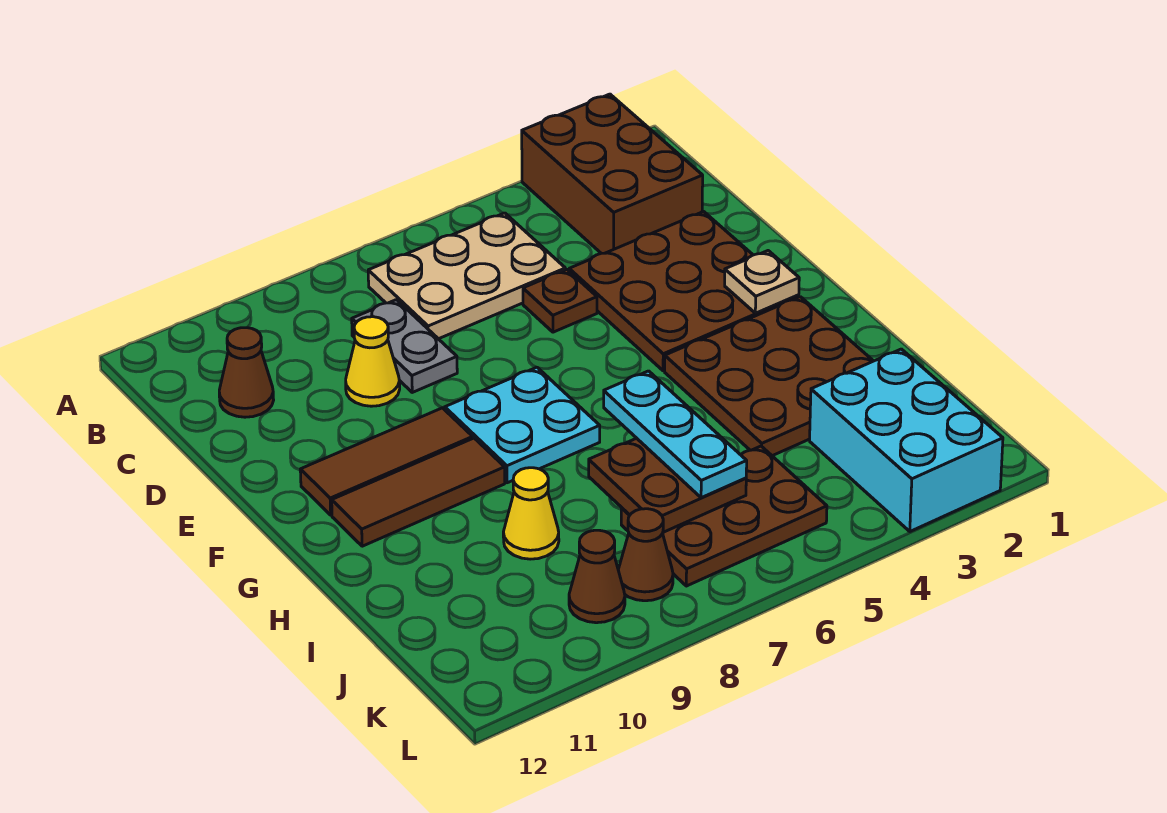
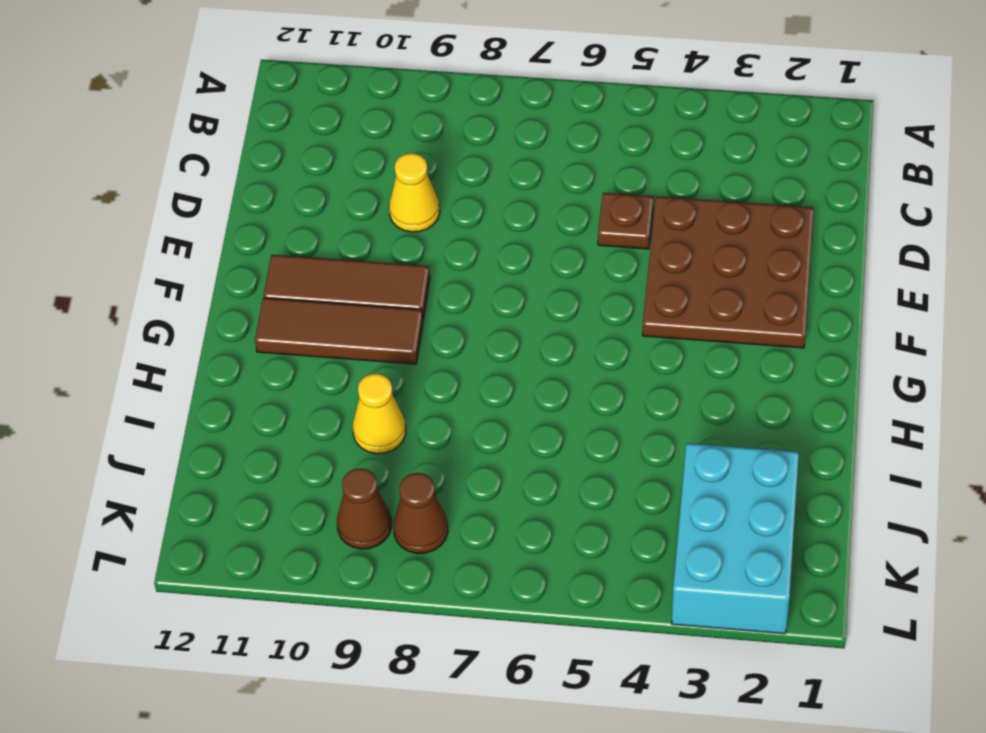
none -> brown 2x3 brick [522,94,703,253]
none -> tan 2x3 plate [368,213,565,339]
none -> grey 1x2 plate [352,300,457,392]

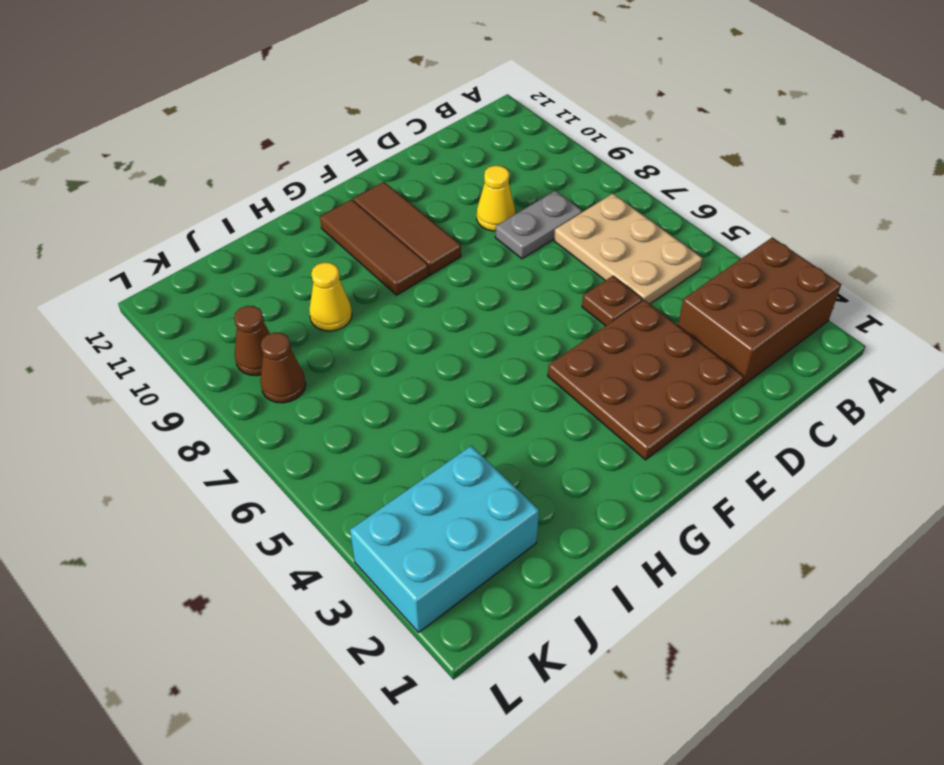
none -> brown 1x1 cone [219,328,274,417]
none -> cyan 2x2 plate [445,367,600,483]
none -> brown 3x3 plate [665,297,873,456]

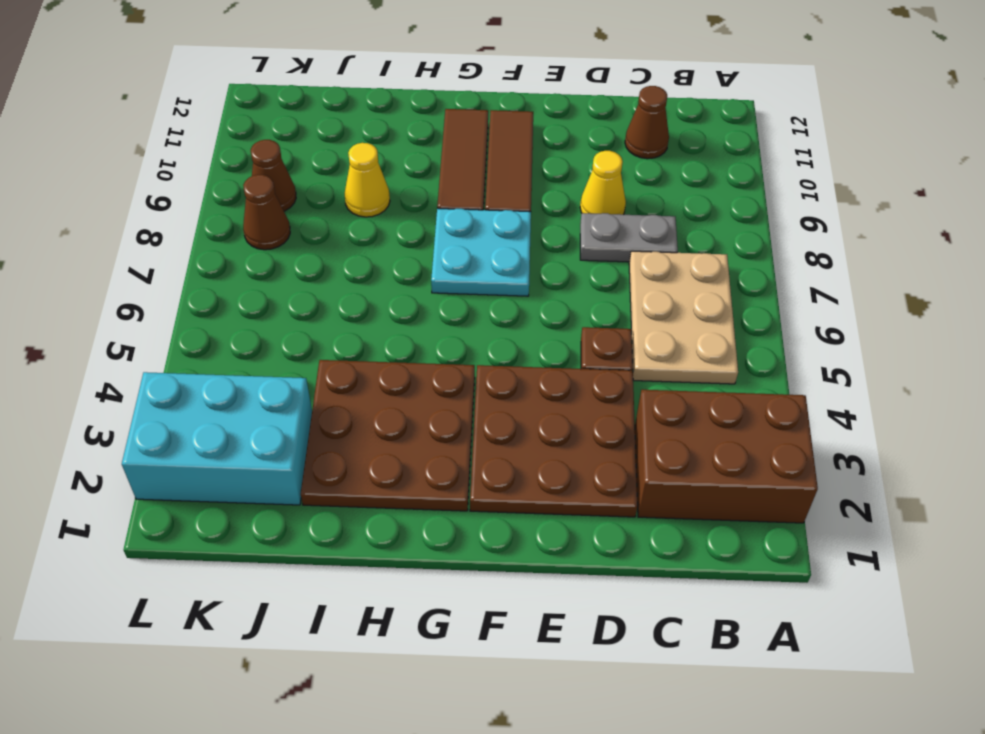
none -> brown 2x3 plate [621,446,827,586]
none -> tan 1x1 plate [725,251,799,313]
none -> brown 2x2 plate [589,438,746,532]

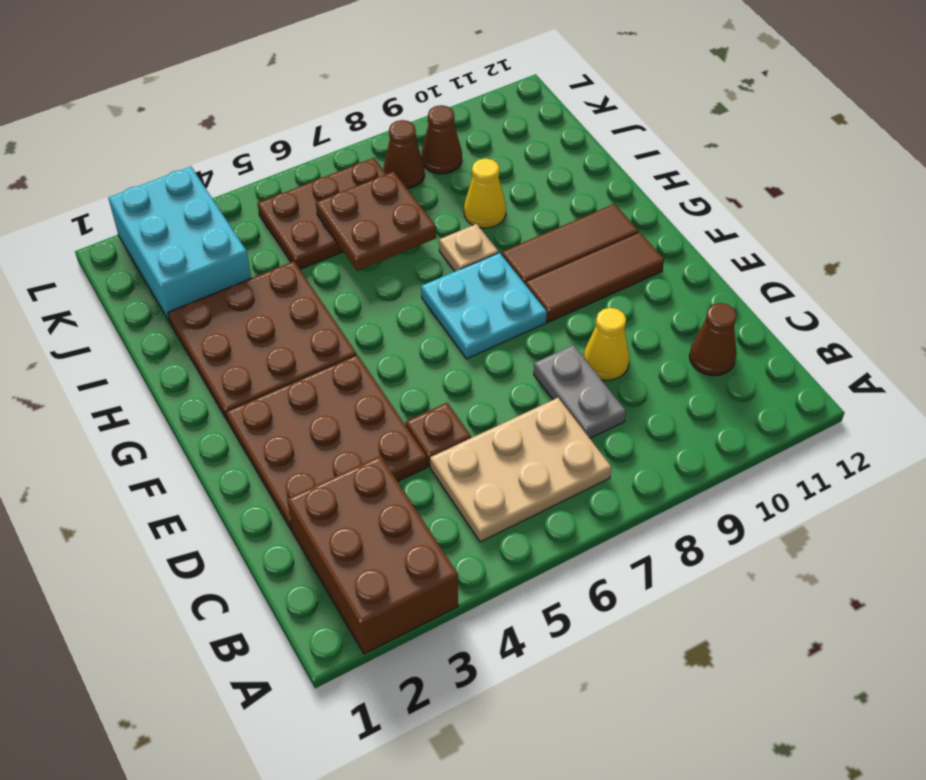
tan 1x1 plate [439,224,499,271] -> tan 1x1 plate moved to [725,251,799,313]
none -> cyan 1x3 plate [604,371,747,498]

